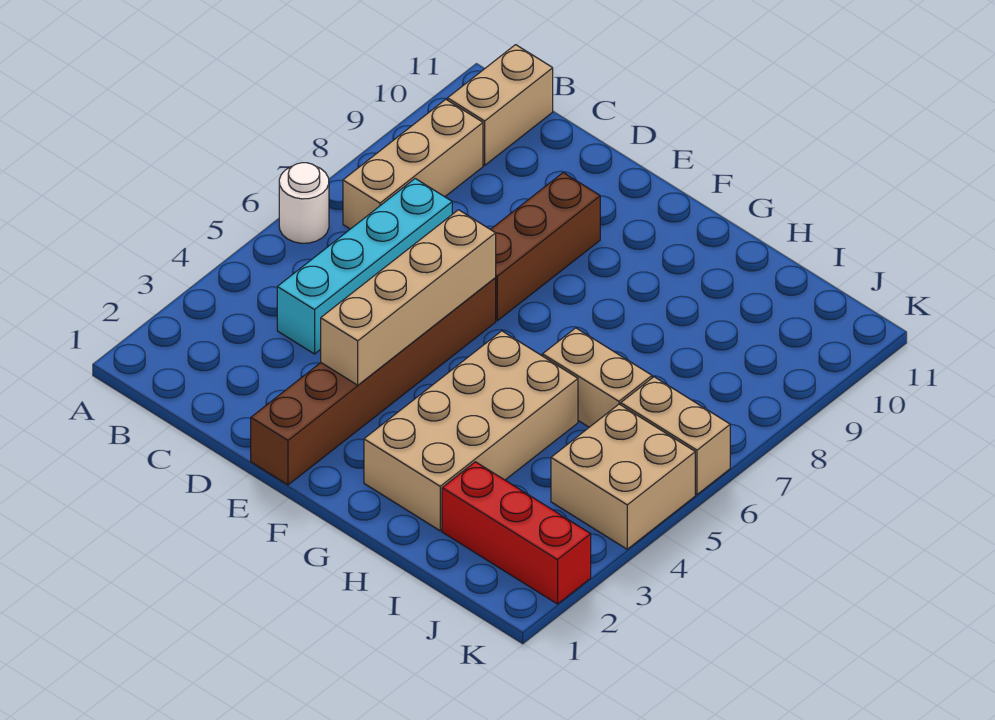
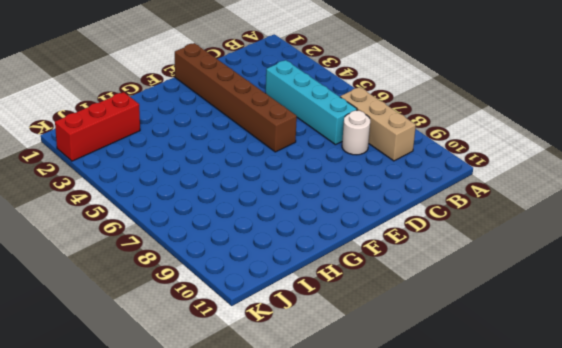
white 1x1 round brick [342,110,370,155] -> white 1x1 round brick moved to [279,163,329,243]
none -> tan 1x2 brick [448,45,553,165]
none -> brown 1x3 brick [490,173,600,321]
none -> tan 2x4 brick [364,331,578,531]

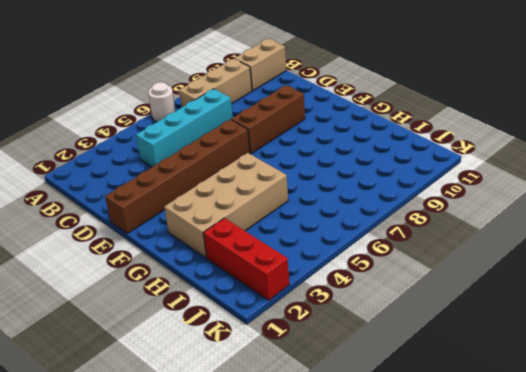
none -> tan 1x2 brick [543,328,652,427]
none -> tan 2x2 brick [551,404,695,549]
none -> tan 1x2 brick [621,377,730,494]

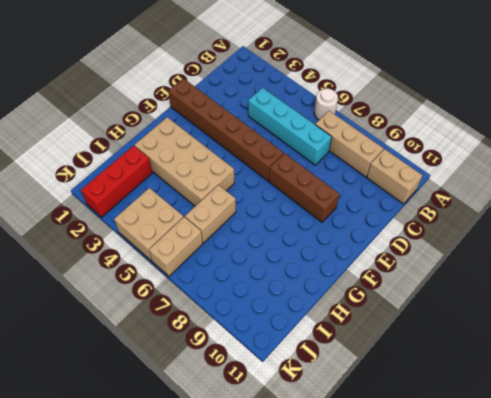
none -> tan 1x4 brick [321,210,496,385]

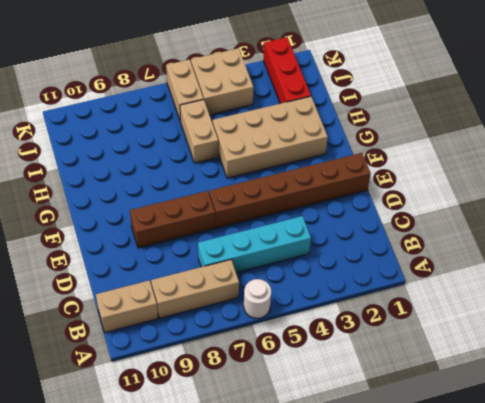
none -> tan 1x4 brick [321,210,496,385]

